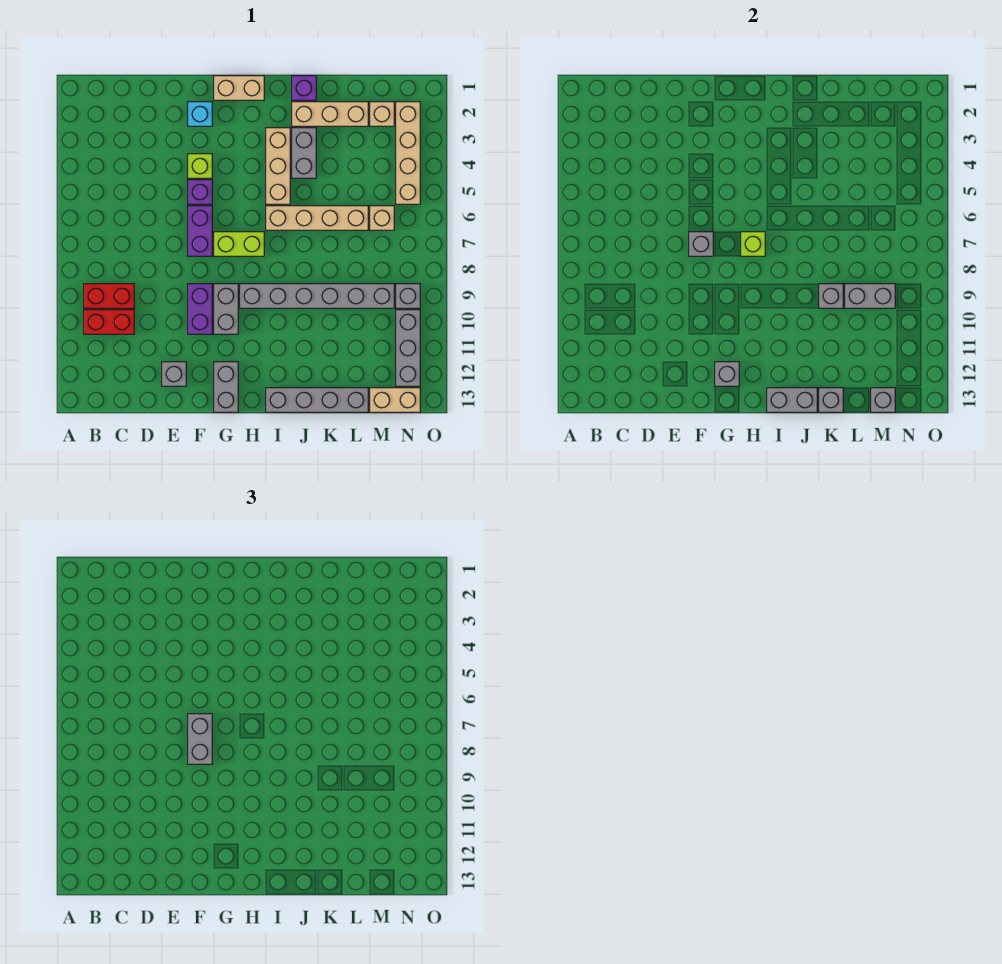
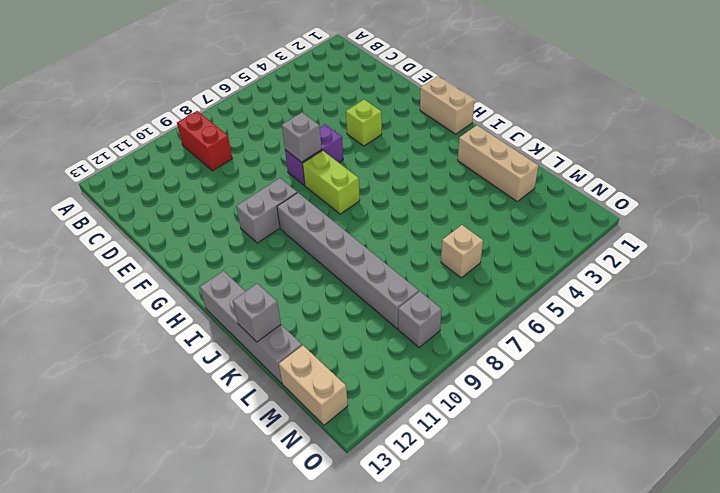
none -> red 1x2 brick [84,310,134,334]
none -> grey 1x1 brick [162,362,186,386]
none -> cyan 1x1 brick [188,102,212,126]
none -> purple 1x1 brick [188,180,212,204]

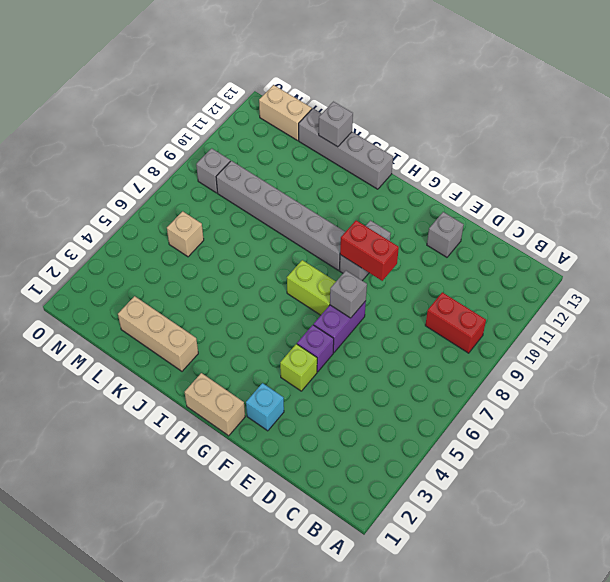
red 1x2 brick [340,220,399,281] -> red 1x2 brick moved to [84,310,134,334]
none -> purple 1x2 brick [188,284,212,334]
none -> grey 1x2 brick [214,362,238,412]
none -> tan 1x3 brick [266,128,290,204]
none -> tan 1x4 brick [266,206,368,230]

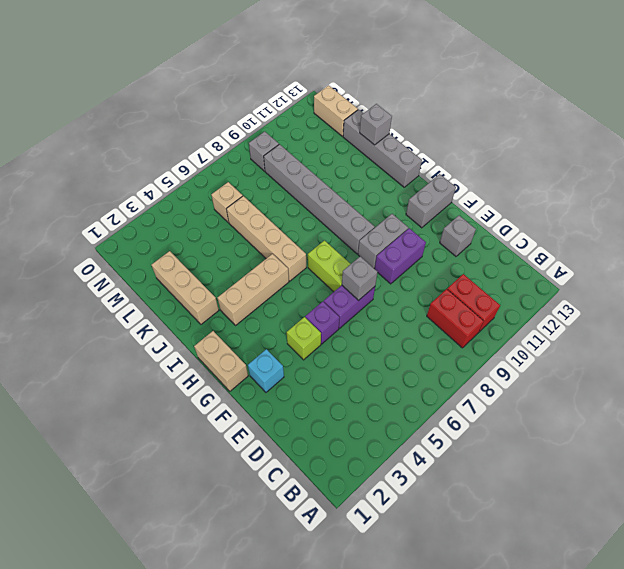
none -> purple 1x1 brick [292,76,316,100]
none -> grey 1x2 brick [292,128,316,178]
none -> tan 1x1 brick [370,102,394,126]
none -> tan 1x4 brick [396,102,420,204]

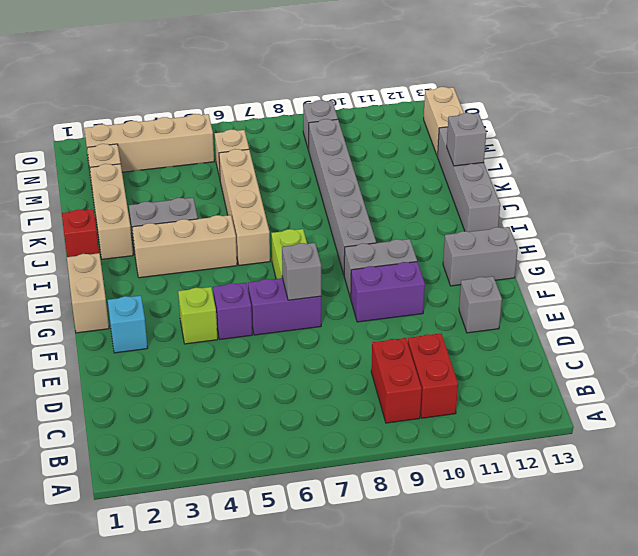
red 1x1 brick [62,209,99,257] -> purple 1x1 brick [292,76,316,100]
none -> grey 1x3 brick [396,310,420,386]
none -> grey 1x1 brick [715,362,739,386]
none -> lime 1x1 brick [741,232,765,256]
none -> grey 1x2 brick [767,388,817,412]

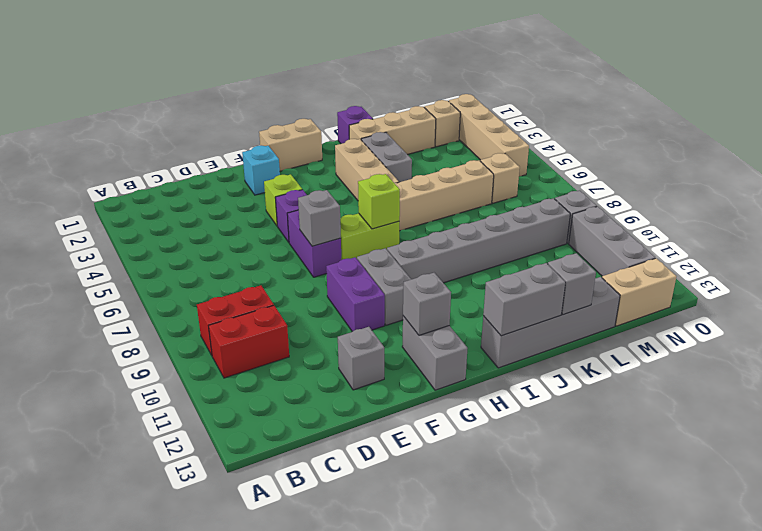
none -> grey 1x1 brick [819,284,843,308]
none -> grey 1x2 brick [845,284,895,308]
none -> grey 1x1 brick [871,388,895,412]
none -> grey 1x2 brick [188,714,212,764]

